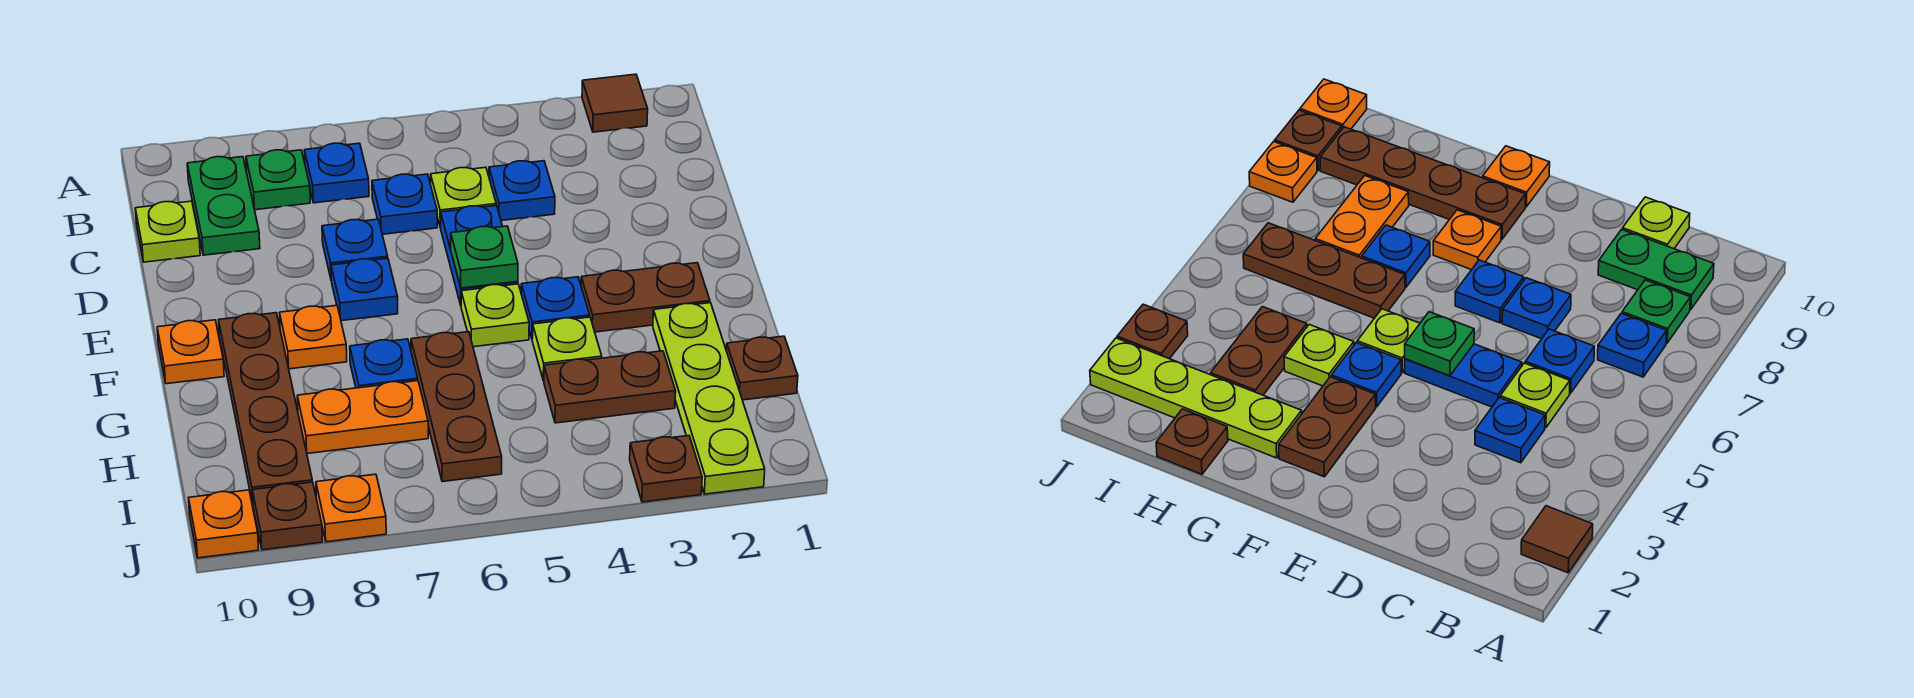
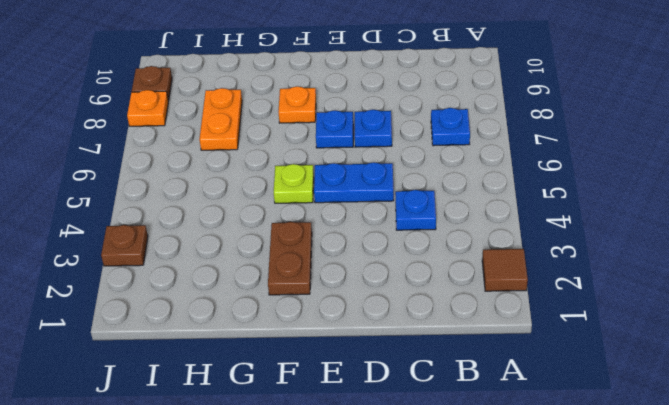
none -> green 1x1 plate [246,150,310,210]
none -> green 1x2 plate [187,157,260,255]
none -> lime 1x1 plate [431,167,496,227]

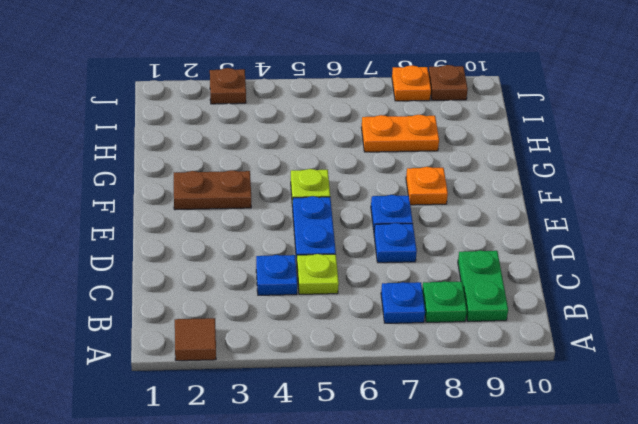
none -> blue 1x1 plate [372,174,437,234]
none -> lime 1x1 plate [135,201,200,262]
none -> blue 1x1 plate [521,277,590,338]

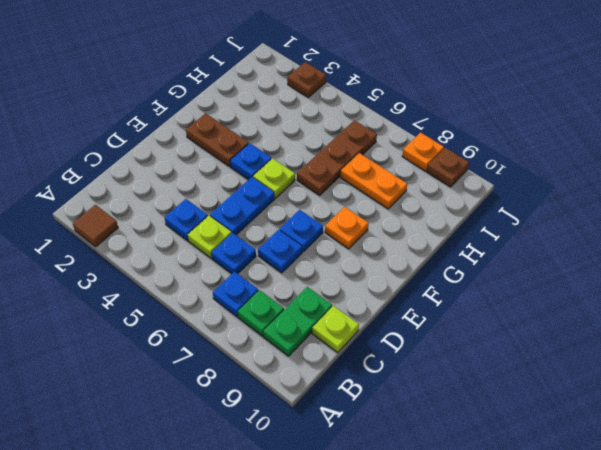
none -> brown 1x4 plate [219,313,312,503]
none -> orange 1x1 plate [157,320,224,384]
none -> lime 1x4 plate [653,303,765,494]

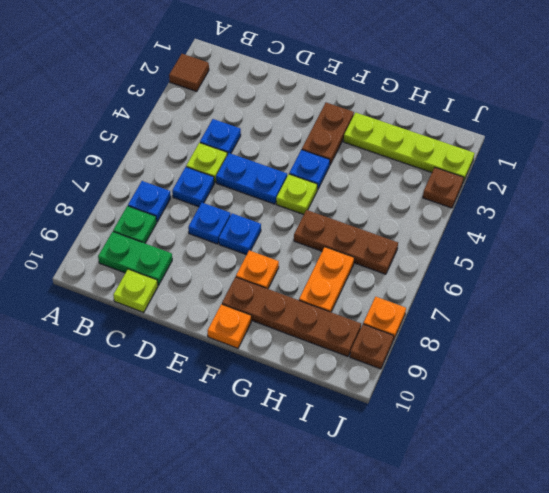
none -> lime 1x1 plate [532,317,602,381]
none -> blue 1x1 plate [350,339,418,388]
none -> brown 1x1 plate [726,336,798,400]

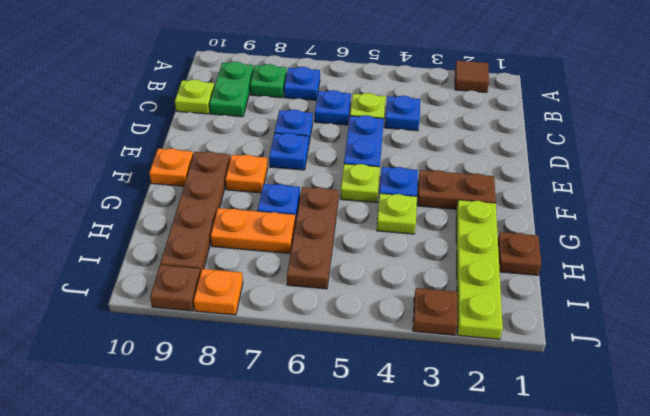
none -> brown 1x2 plate [544,351,676,423]
none -> orange 1x1 plate [189,490,259,558]
none -> green 1x1 plate [451,226,518,288]

